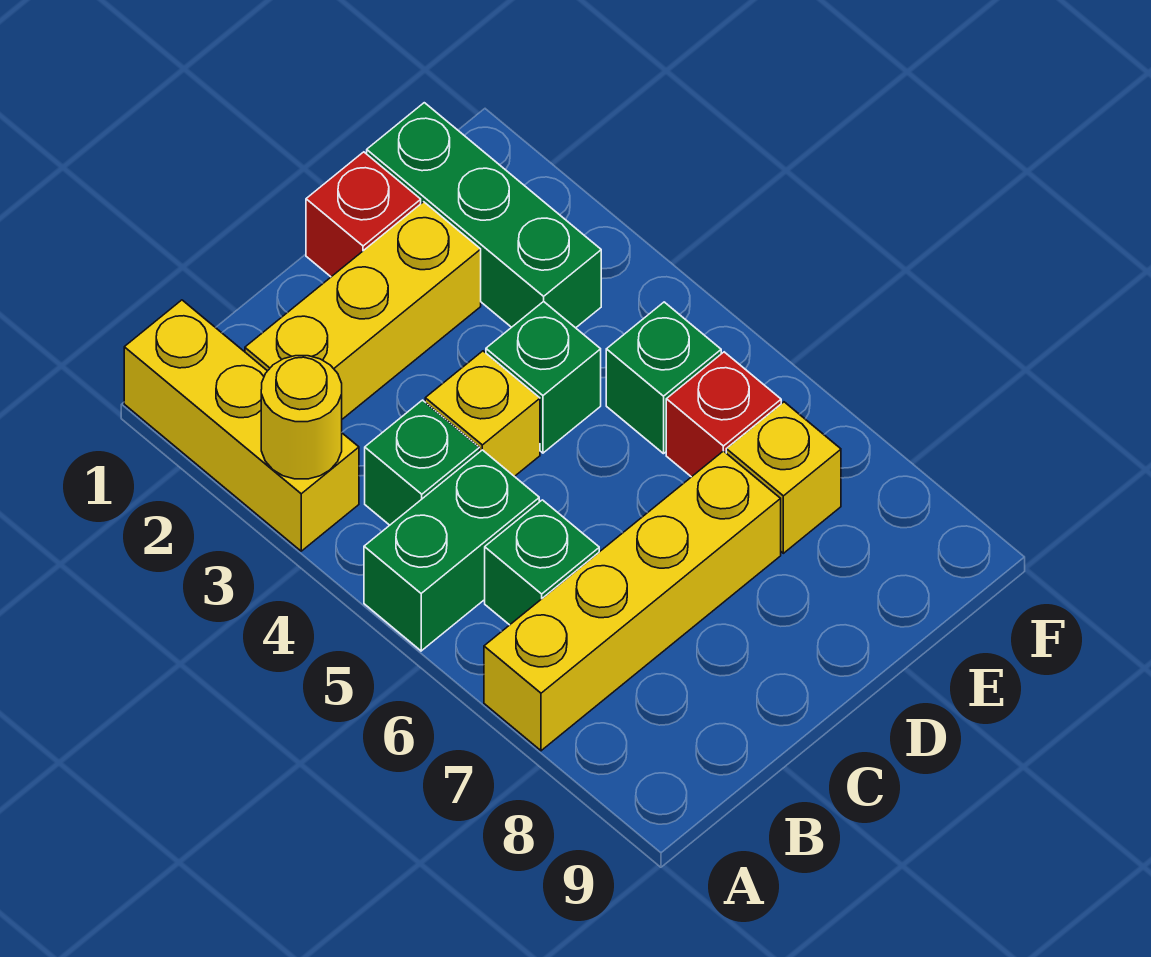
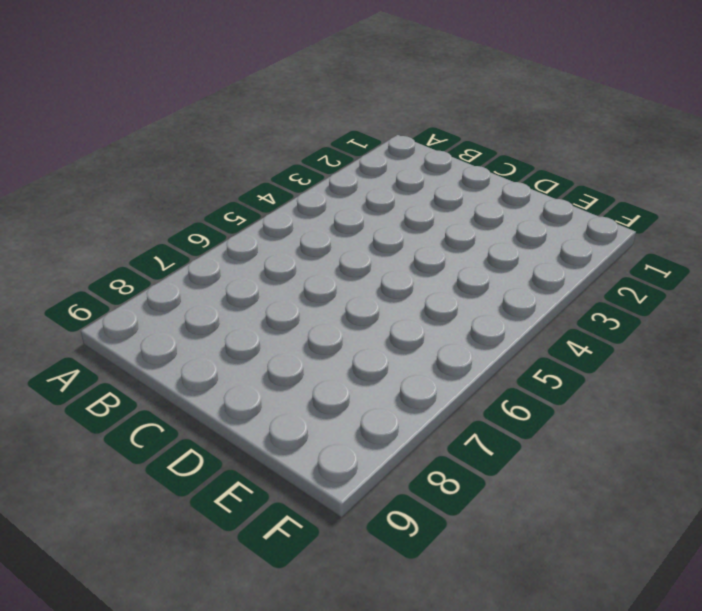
none -> yellow 1x3 brick [124,300,359,551]
none -> green 1x2 brick [364,450,539,651]
none -> yellow 1x4 brick [484,451,781,751]

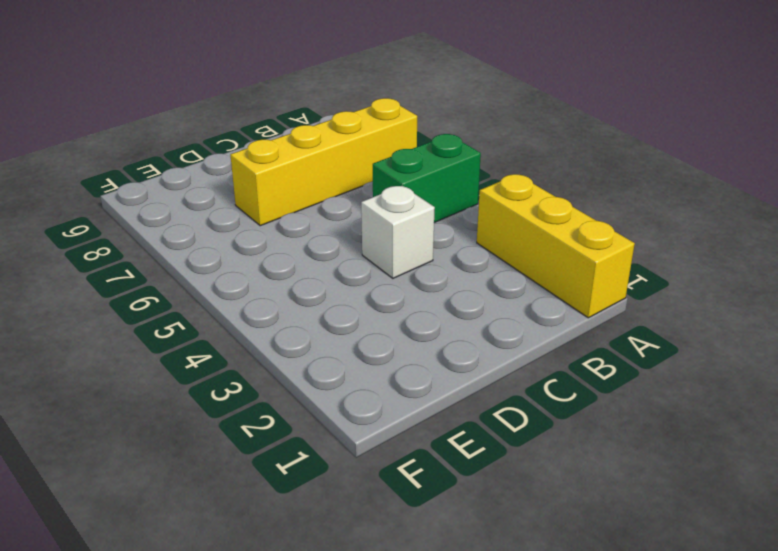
white 1x1 brick [361,186,435,278] -> yellow 1x1 brick [425,351,540,477]
none -> yellow 1x3 brick [245,202,481,419]
none -> green 1x1 brick [365,400,480,525]
none -> green 1x1 brick [485,500,599,625]

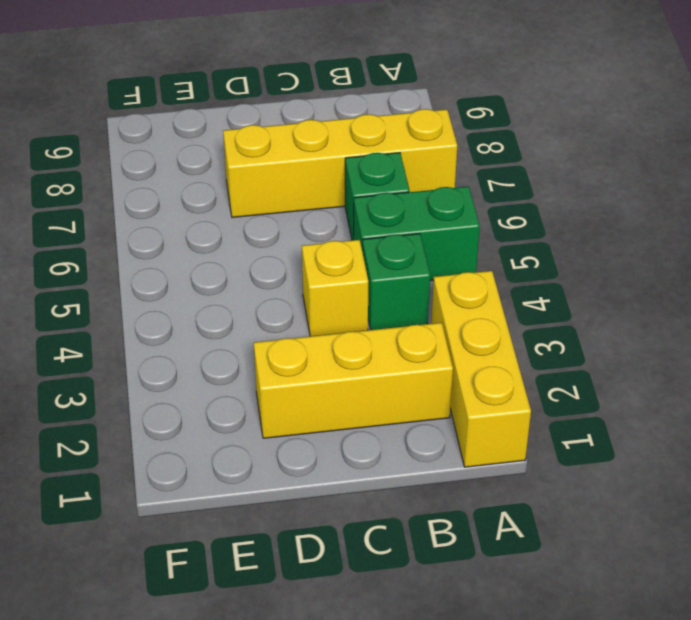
none -> red 1x1 brick [306,152,421,277]
none -> green 1x1 brick [486,301,601,453]
none -> green 1x3 brick [367,103,601,328]

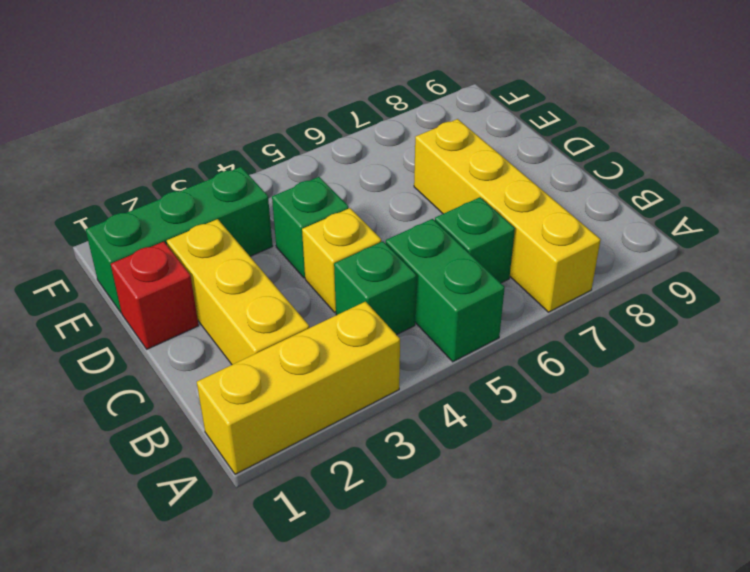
none -> green 1x1 brick [606,302,721,454]
none -> red 1x1 brick [666,352,781,477]
none -> yellow 1x1 brick [726,402,841,553]

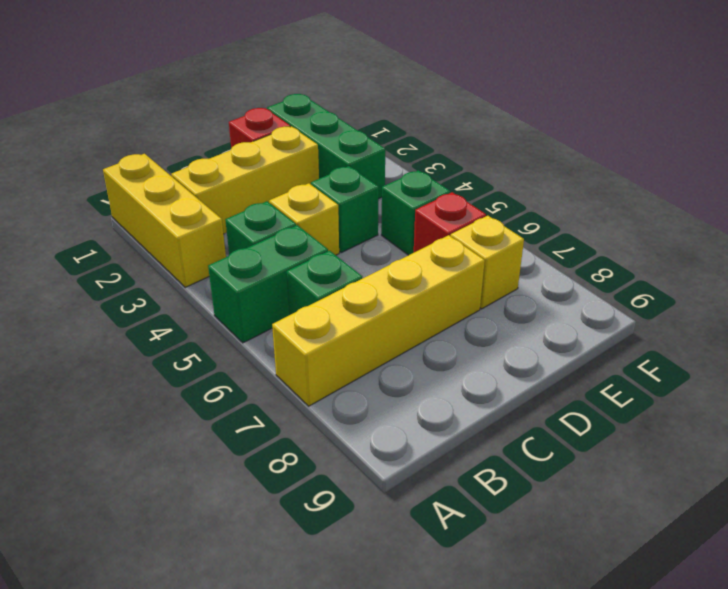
none -> yellow 1x1 round brick [261,356,342,479]

